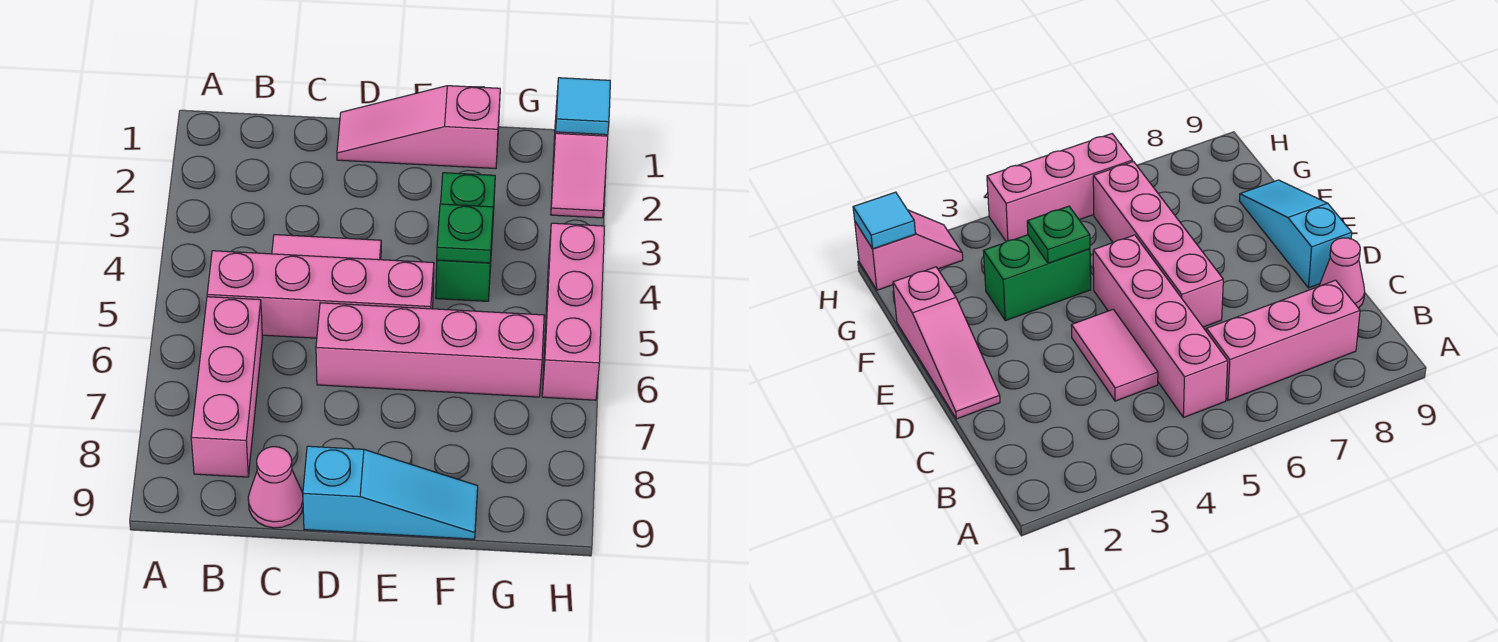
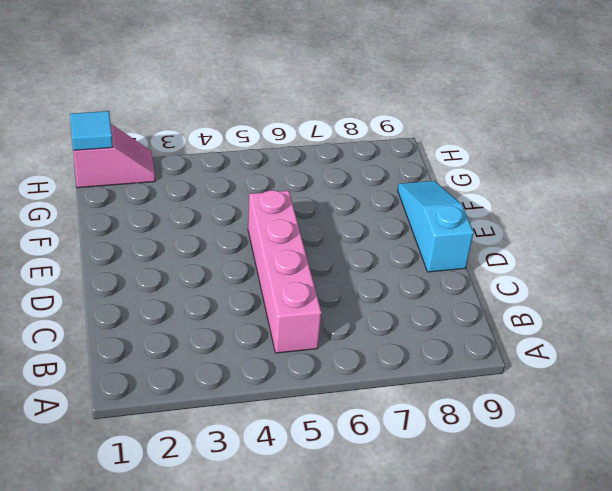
none -> pink 1x3 brick [191,297,262,477]
none -> pink 1x2 tile [272,235,381,260]
none -> pink 1x1 cone [248,447,303,528]

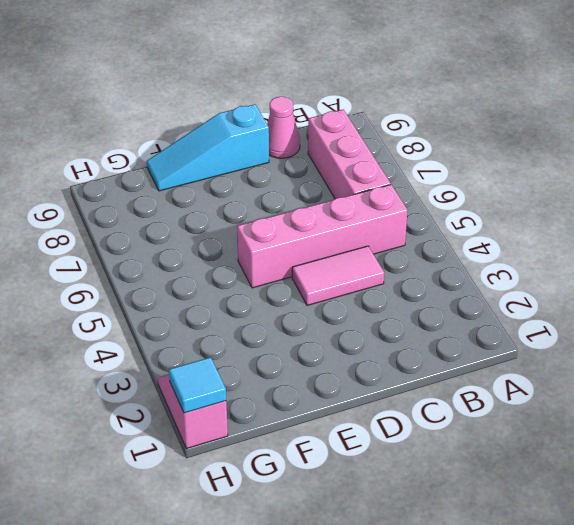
none -> pink 1x3 slope [337,86,500,169]
none -> pink 1x4 brick [316,303,544,397]
none -> green 1x2 brick [436,173,495,301]

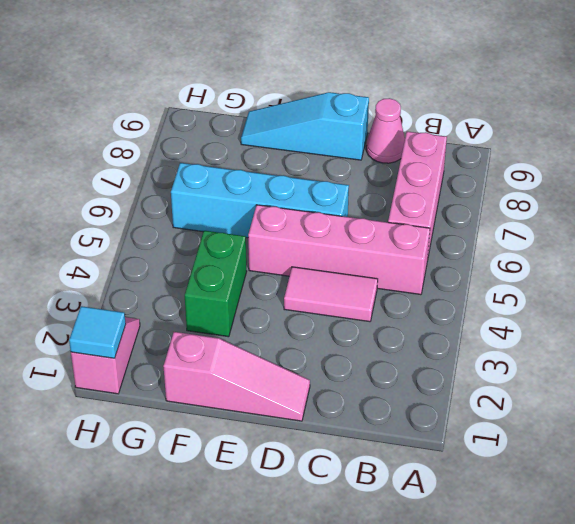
cyan 1x4 brick [171,163,349,238] -> pink 1x4 brick [316,303,544,397]
none -> pink 1x3 brick [542,223,604,400]
none -> green 1x1 plate [437,204,493,263]

